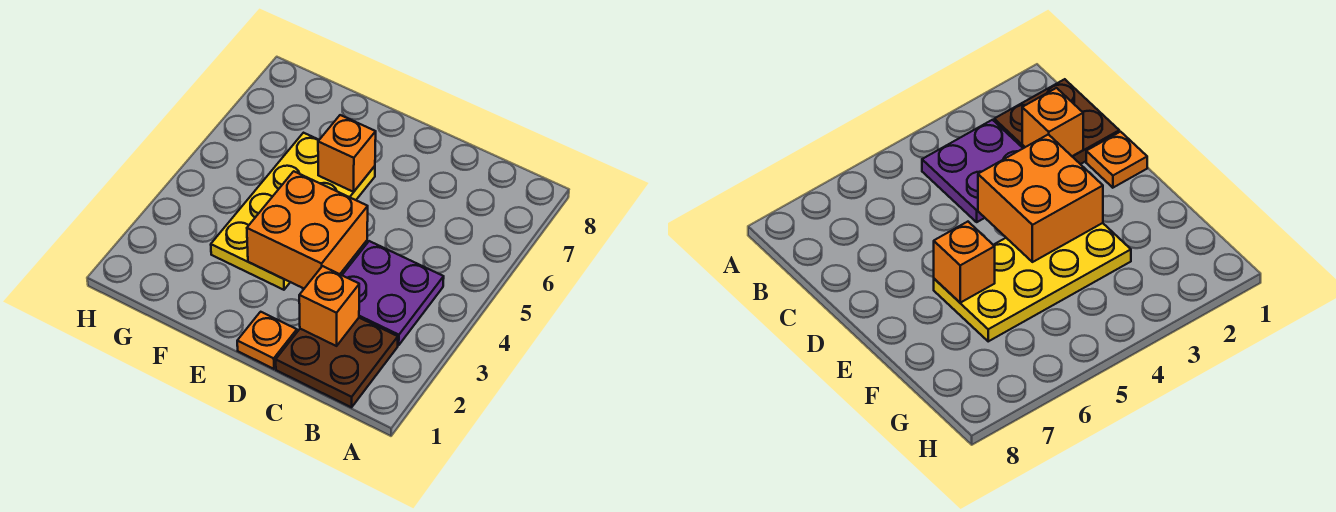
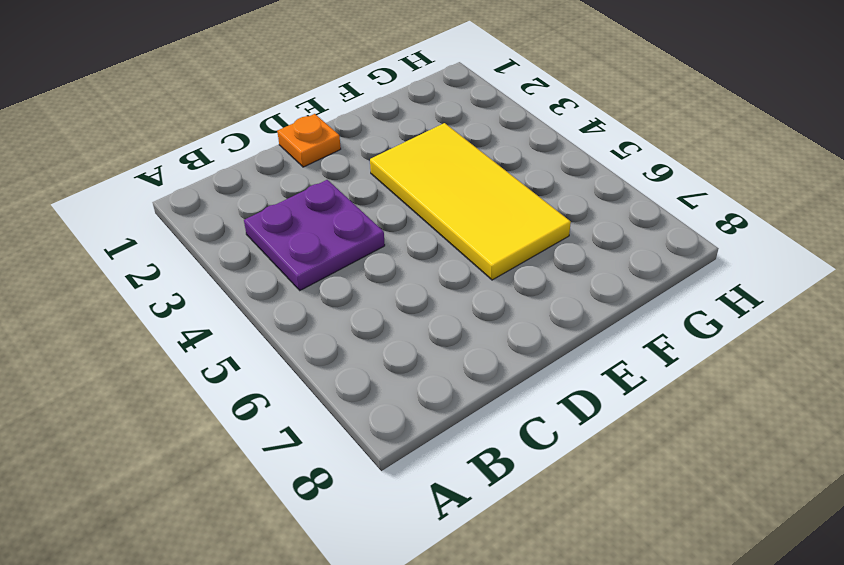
yellow 2x4 tile [370,123,571,280] -> yellow 2x4 plate [211,133,375,290]
none -> brown 2x2 plate [276,318,398,407]
none -> orange 1x1 brick [299,266,359,346]

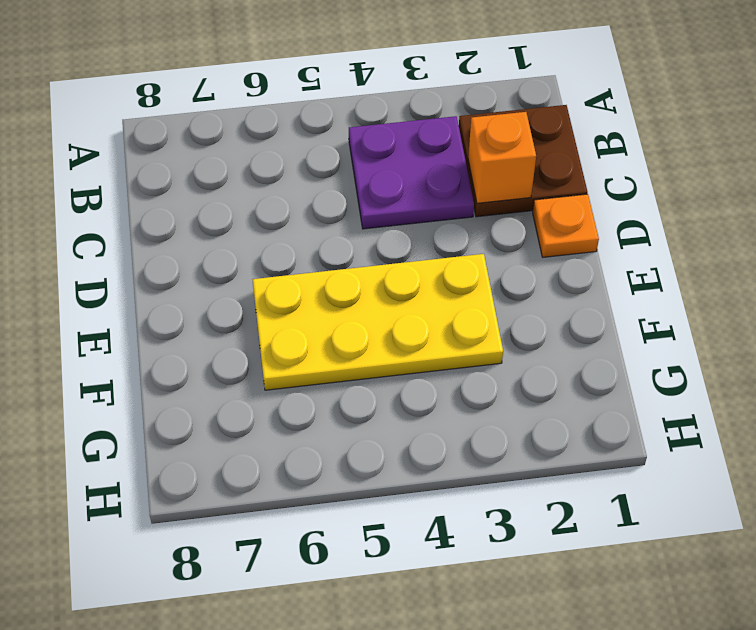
none -> orange 2x2 brick [247,171,368,288]
none -> orange 1x1 brick [318,115,376,192]

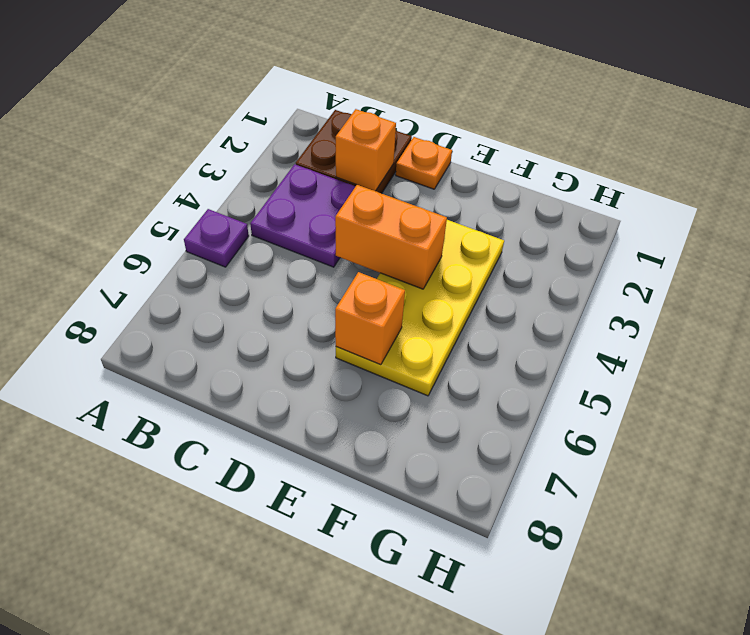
purple 1x1 plate [184,209,249,267] -> none
orange 1x2 brick [335,185,447,289] -> orange 2x2 brick [247,171,368,288]

